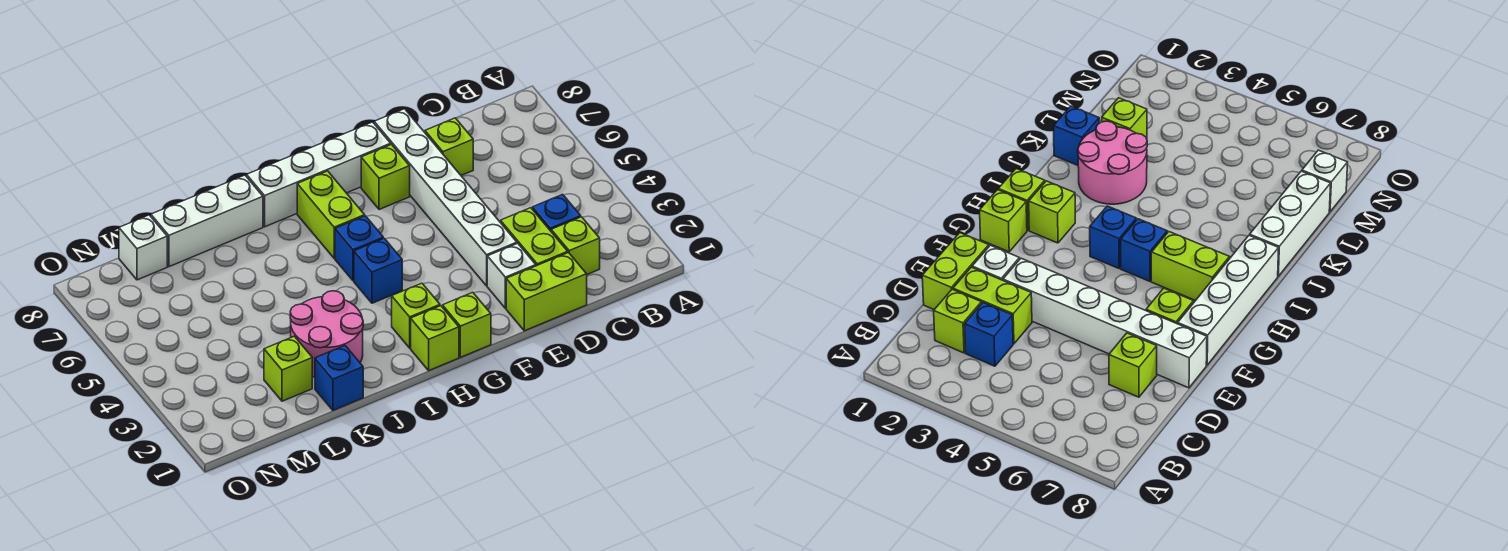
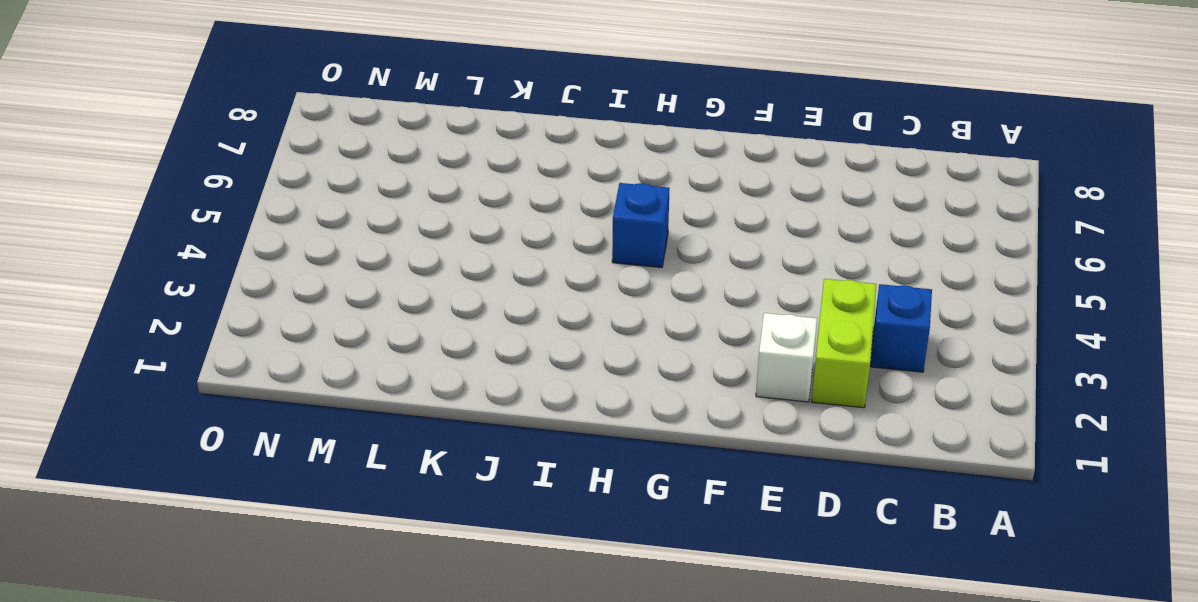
none -> lime 1x1 brick [551,217,600,274]
none -> lime 1x2 brick [506,253,587,331]
none -> lime 1x1 brick [425,118,473,175]

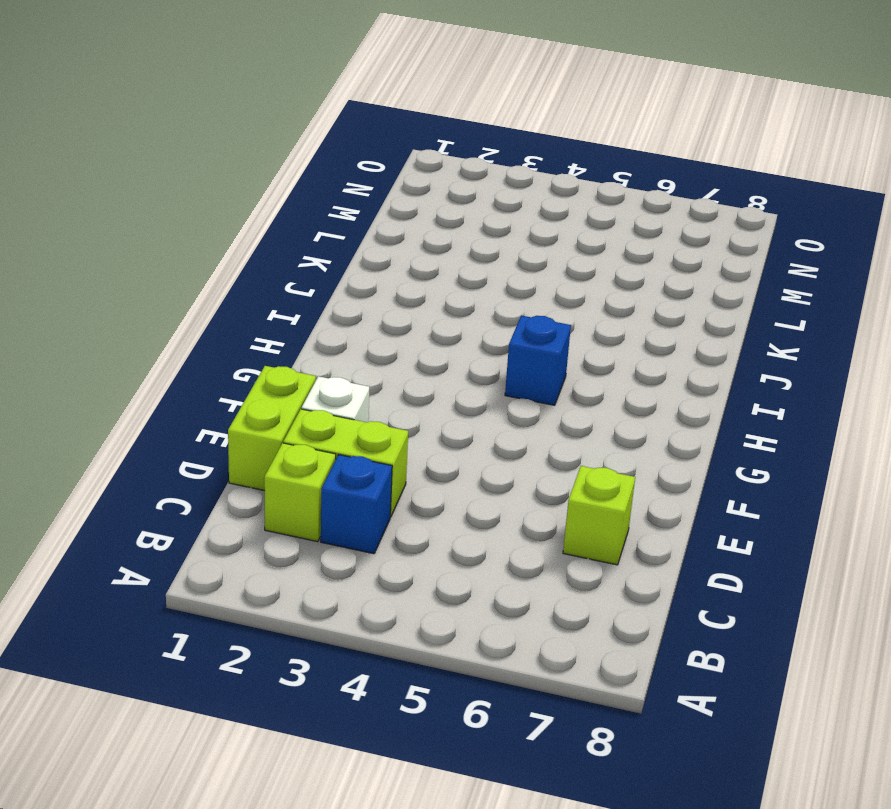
none -> white 1x6 brick [374,109,517,286]
none -> lime 1x1 brick [361,145,410,210]
none -> white 1x4 brick [247,122,391,227]

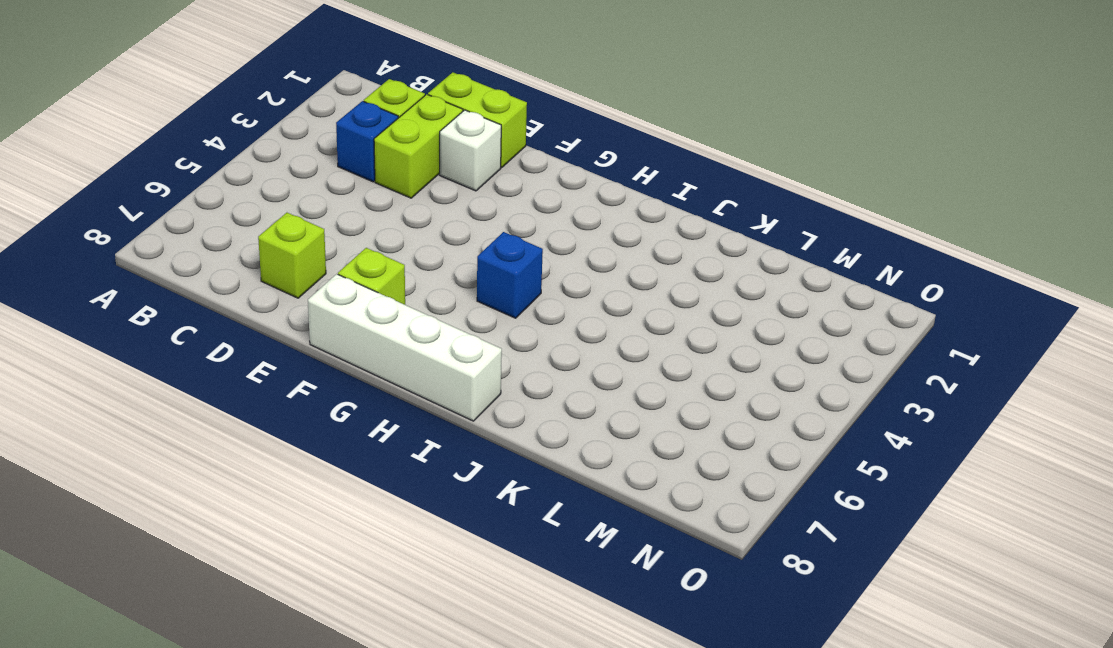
none -> white 1x6 brick [374,109,517,286]
none -> lime 1x1 brick [443,292,491,357]
none -> lime 1x1 brick [411,306,459,370]

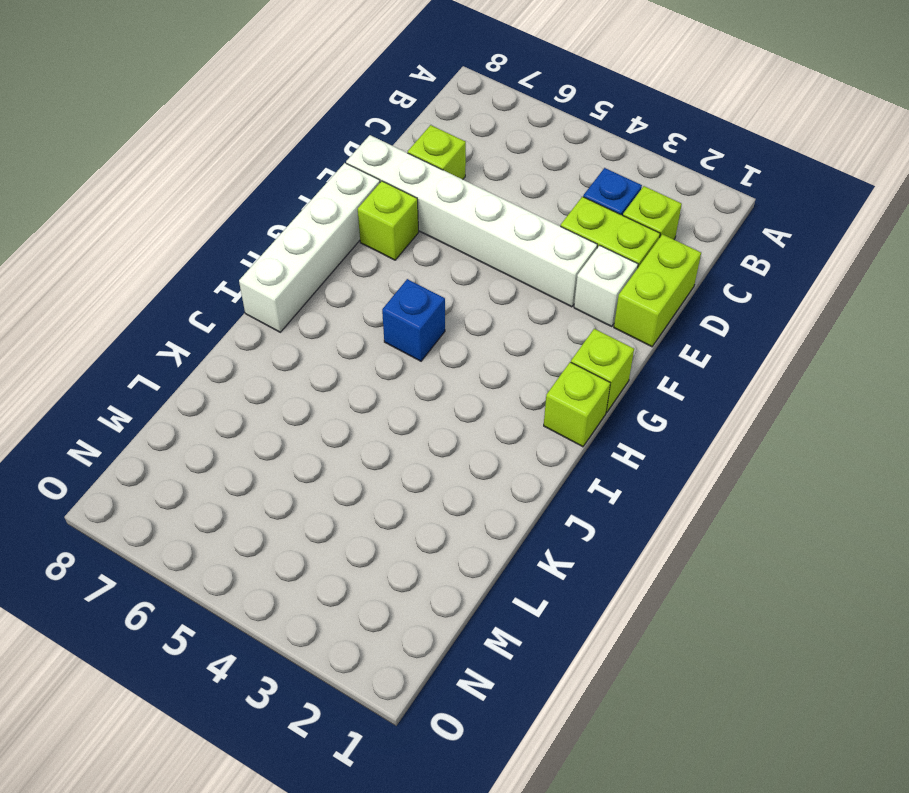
none -> lime 1x1 brick [392,283,440,348]
none -> blue 1x1 brick [354,238,402,303]
none -> lime 1x2 brick [297,171,365,258]

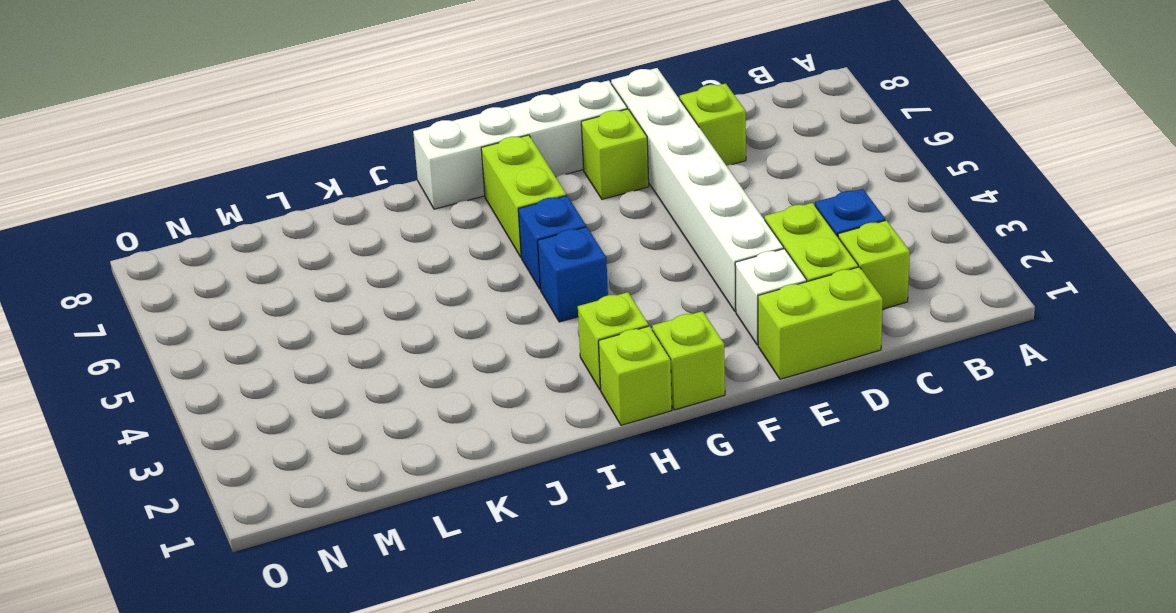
none -> pink 2x2 round brick [290,291,363,377]
none -> white 1x3 brick [151,175,263,267]
none -> blue 1x1 brick [315,346,363,410]

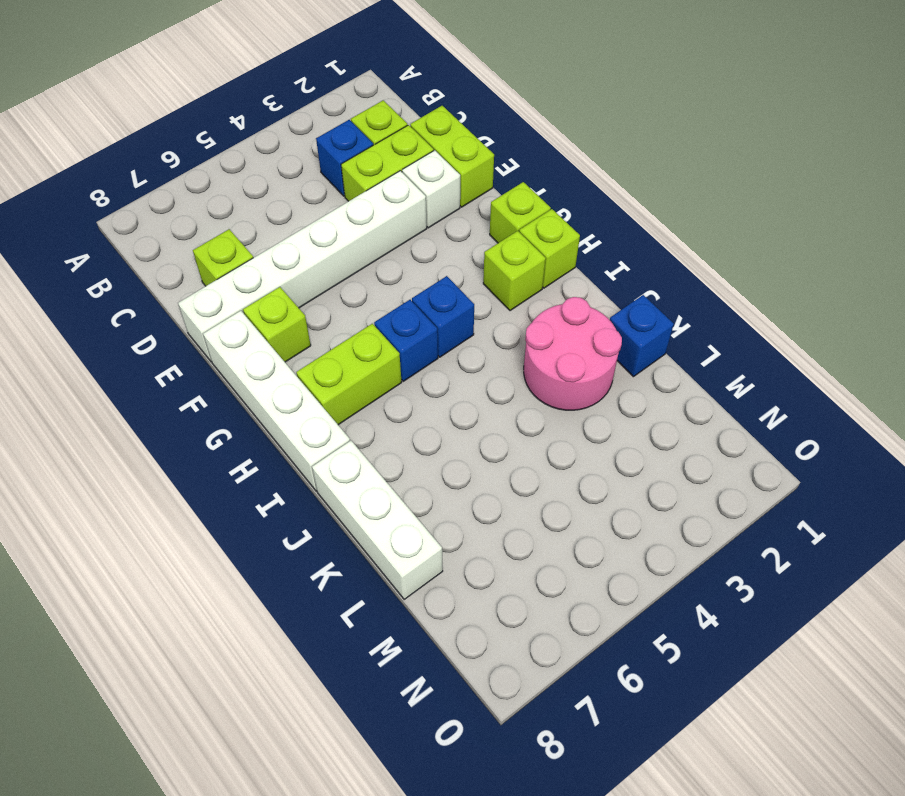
none -> lime 1x1 brick [264,336,312,401]
none -> white 1x1 brick [119,215,167,280]

